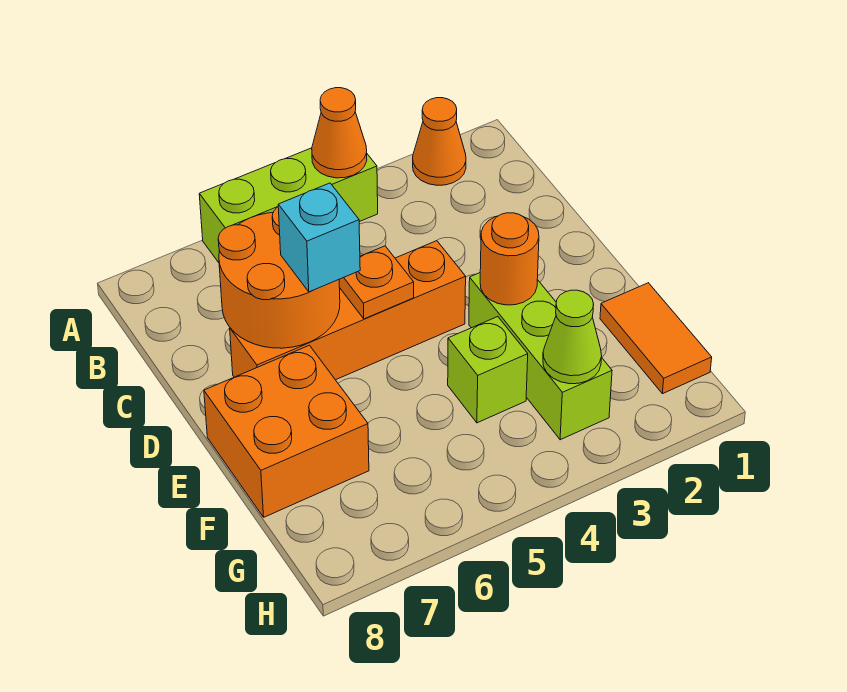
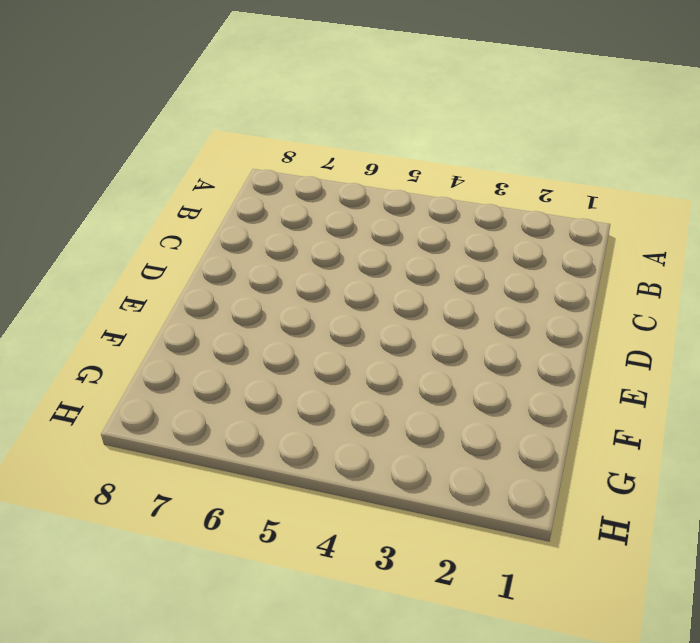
none -> orange 1x1 cone [413,98,466,185]
none -> lime 1x3 brick [199,148,378,263]
none -> orange 1x4 brick [230,241,466,380]

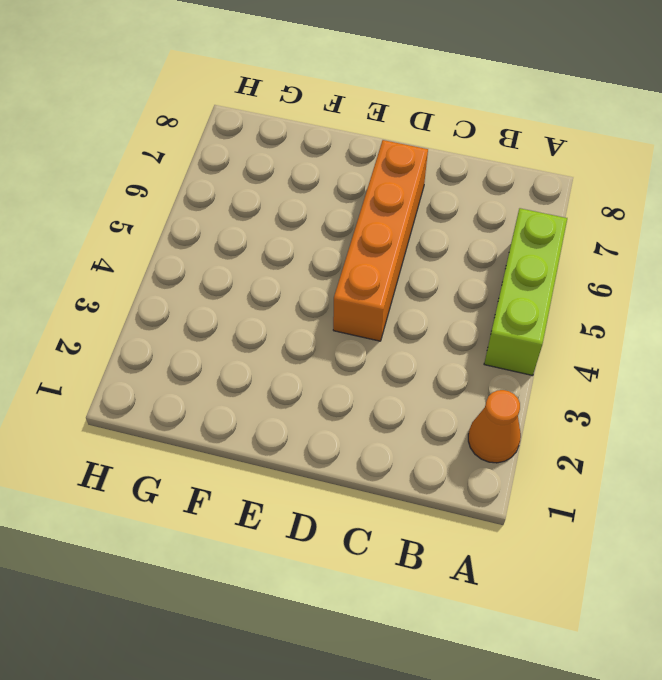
none -> lime 1x3 brick [469,273,612,440]
none -> orange 2x2 brick [204,345,369,517]
none -> orange 1x2 tile [600,283,712,394]

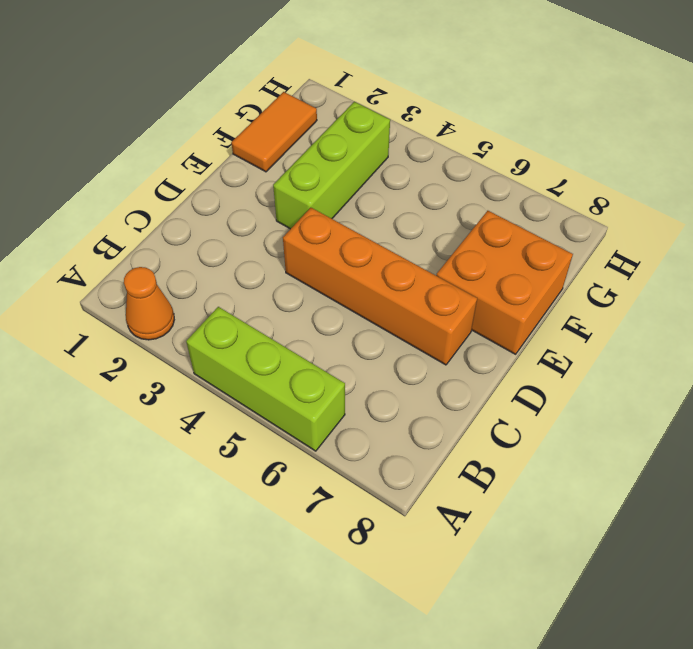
none -> lime 1x1 brick [448,317,528,423]
none -> orange 1x1 cone [312,88,367,178]
none -> orange 2x2 round brick [218,207,340,348]

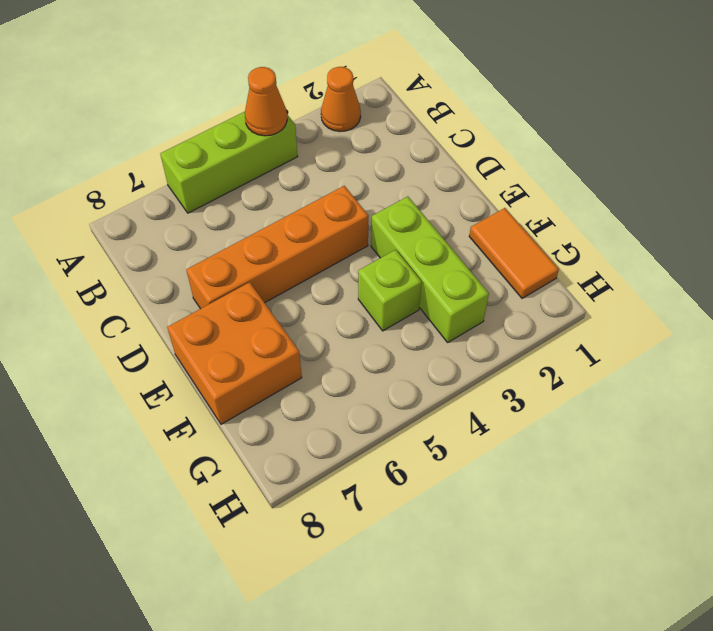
none -> orange 2x2 round brick [218,207,340,348]
none -> orange 1x1 plate [339,246,414,319]
none -> orange 1x1 round brick [480,213,539,305]

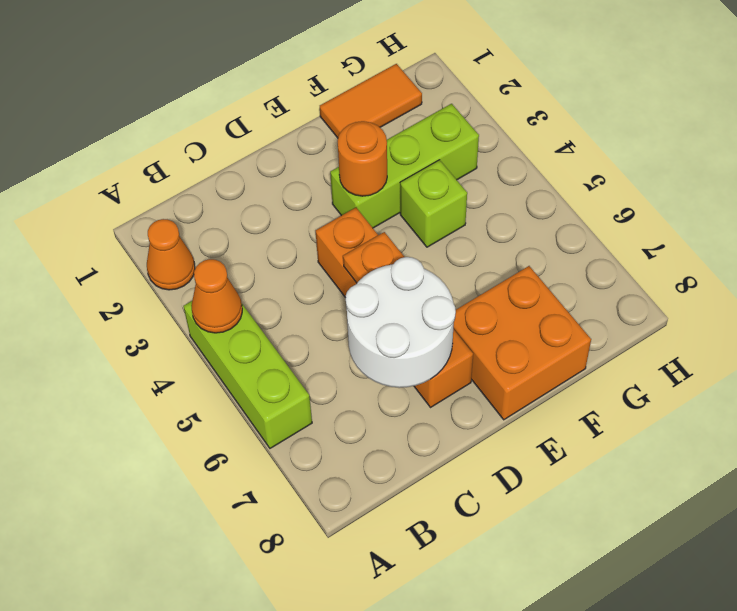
white 2x2 round brick [346,257,456,388] -> orange 2x2 round brick [218,207,340,348]
none -> lime 1x1 cone [543,290,602,384]
none -> cyan 1x1 brick [278,183,360,292]

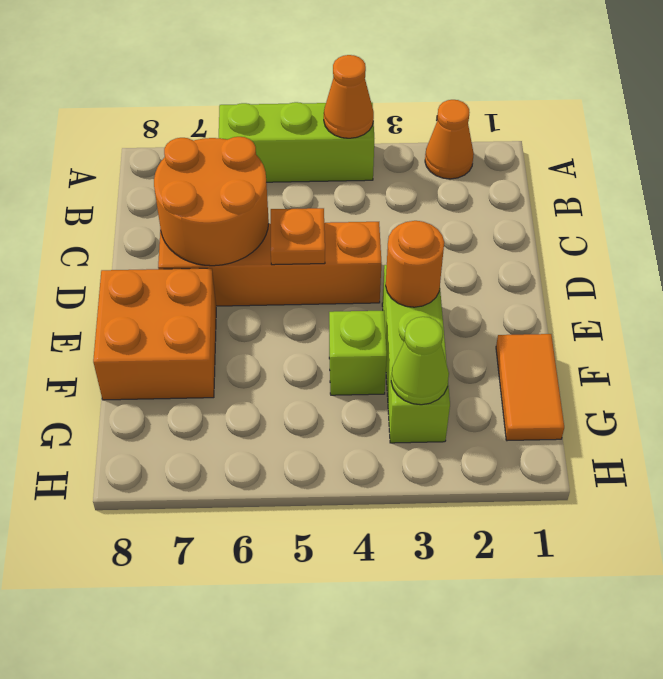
none -> cyan 1x1 brick [278,183,360,292]

